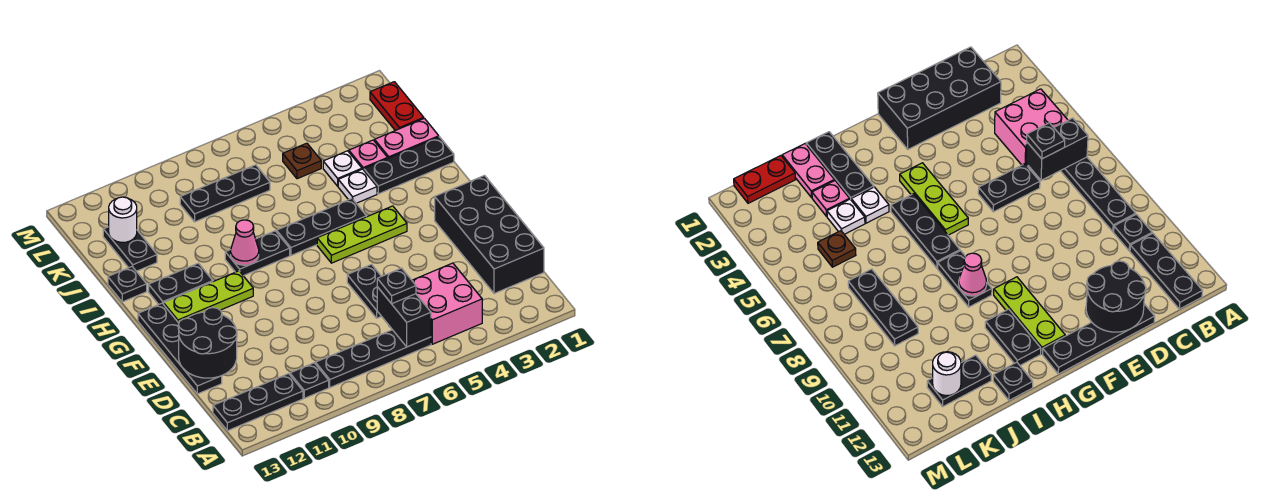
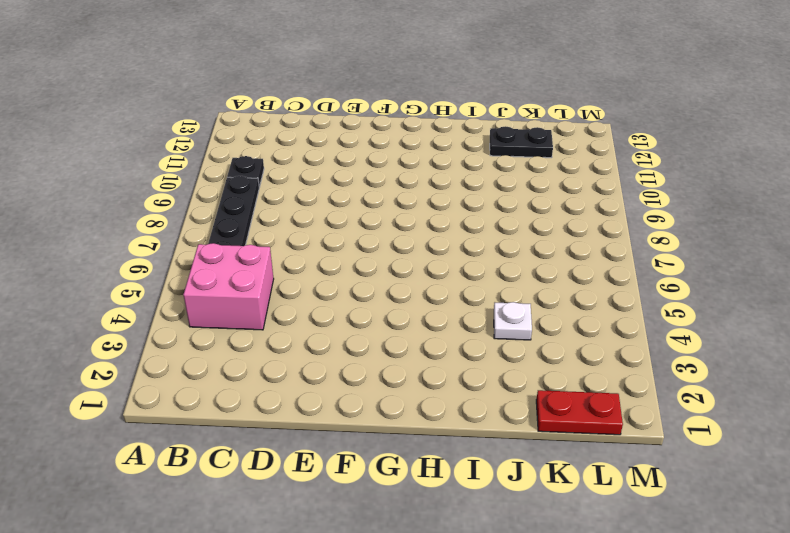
none -> black 1x3 plate [213,374,303,431]
none -> black 2x4 brick [435,176,544,294]
none -> black 1x2 plate [347,264,381,318]

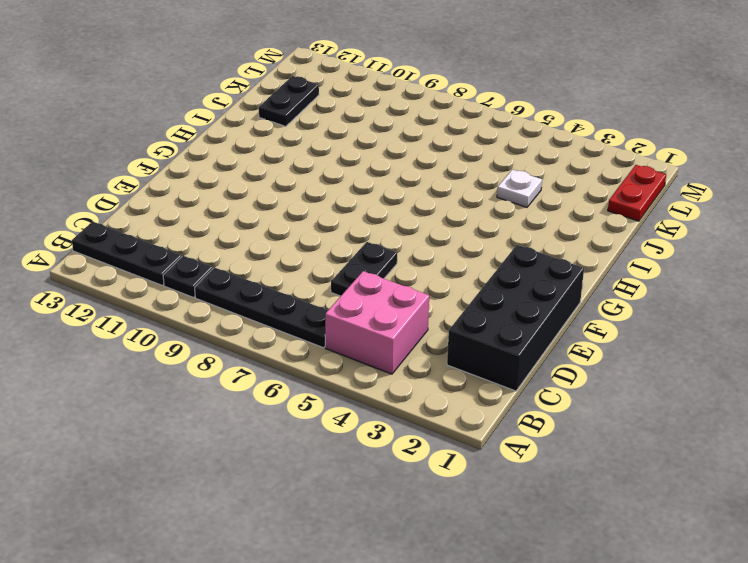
none -> black 1x4 plate [138,303,222,394]
none -> lime 1x3 plate [317,206,407,263]
none -> lime 1x3 plate [164,271,253,323]

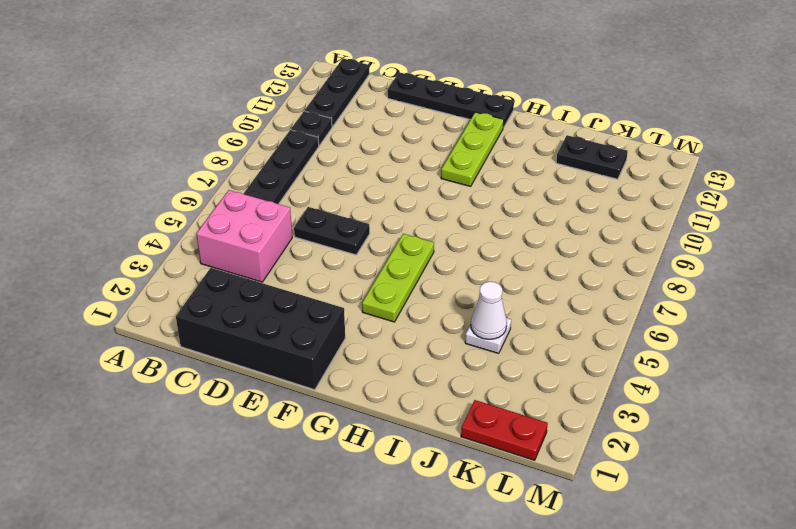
white 1x1 cone [471,282,507,339] -> none
none -> black 1x3 plate [277,199,366,255]
none -> black 1x2 plate [225,231,290,276]
none -> black 1x2 plate [149,263,213,304]

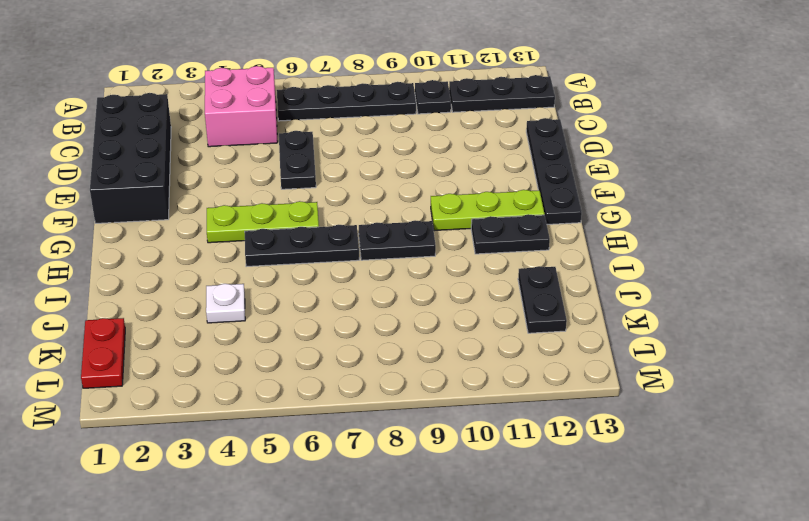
none -> black 1x3 plate [364,137,454,194]
none -> white 1x1 plate [338,169,377,203]
none -> black 1x1 plate [108,267,147,302]

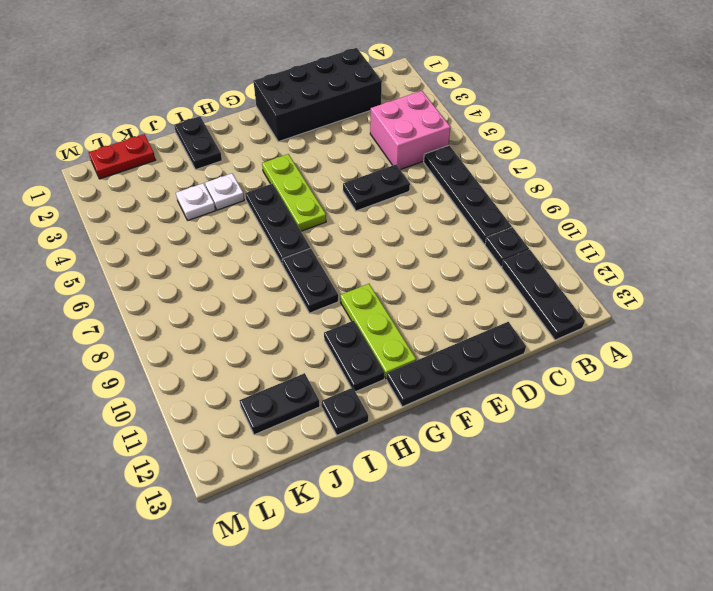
black 1x2 plate [174,116,222,170] -> black 1x3 plate [364,137,454,194]
none -> pink 1x2 plate [375,118,439,158]
none -> pink 1x1 plate [349,140,388,170]
none -> brown 1x1 plate [283,143,321,179]

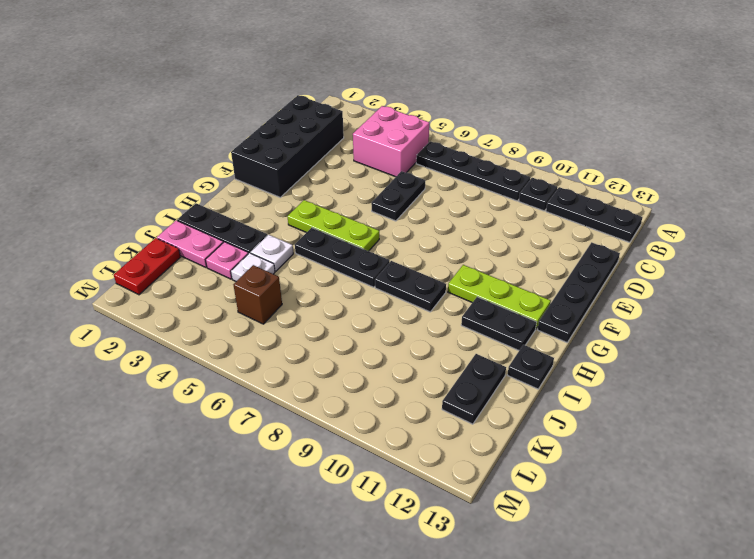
brown 1x1 brick [233,265,282,324] -> brown 1x1 plate [283,143,321,179]
none -> black 1x3 plate [180,165,270,222]
none -> black 1x2 brick [377,287,431,347]
none -> black 2x2 round brick [178,308,237,378]

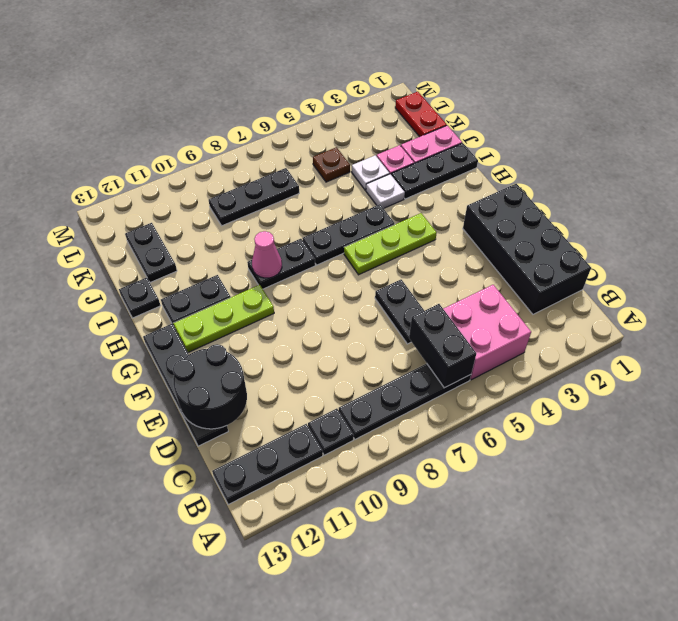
none -> white 1x1 round brick [109,197,137,242]
none -> black 1x1 plate [377,268,416,304]

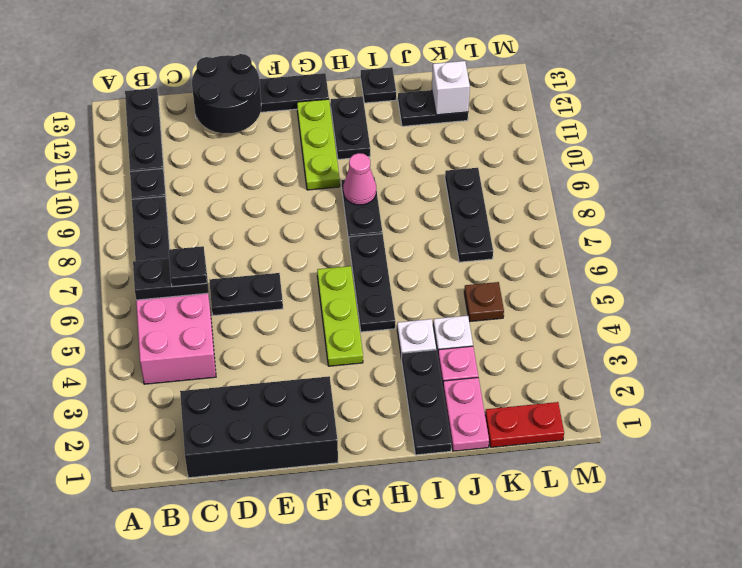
white 1x1 brick [432,61,470,115] -> white 1x1 round brick [109,197,137,242]

